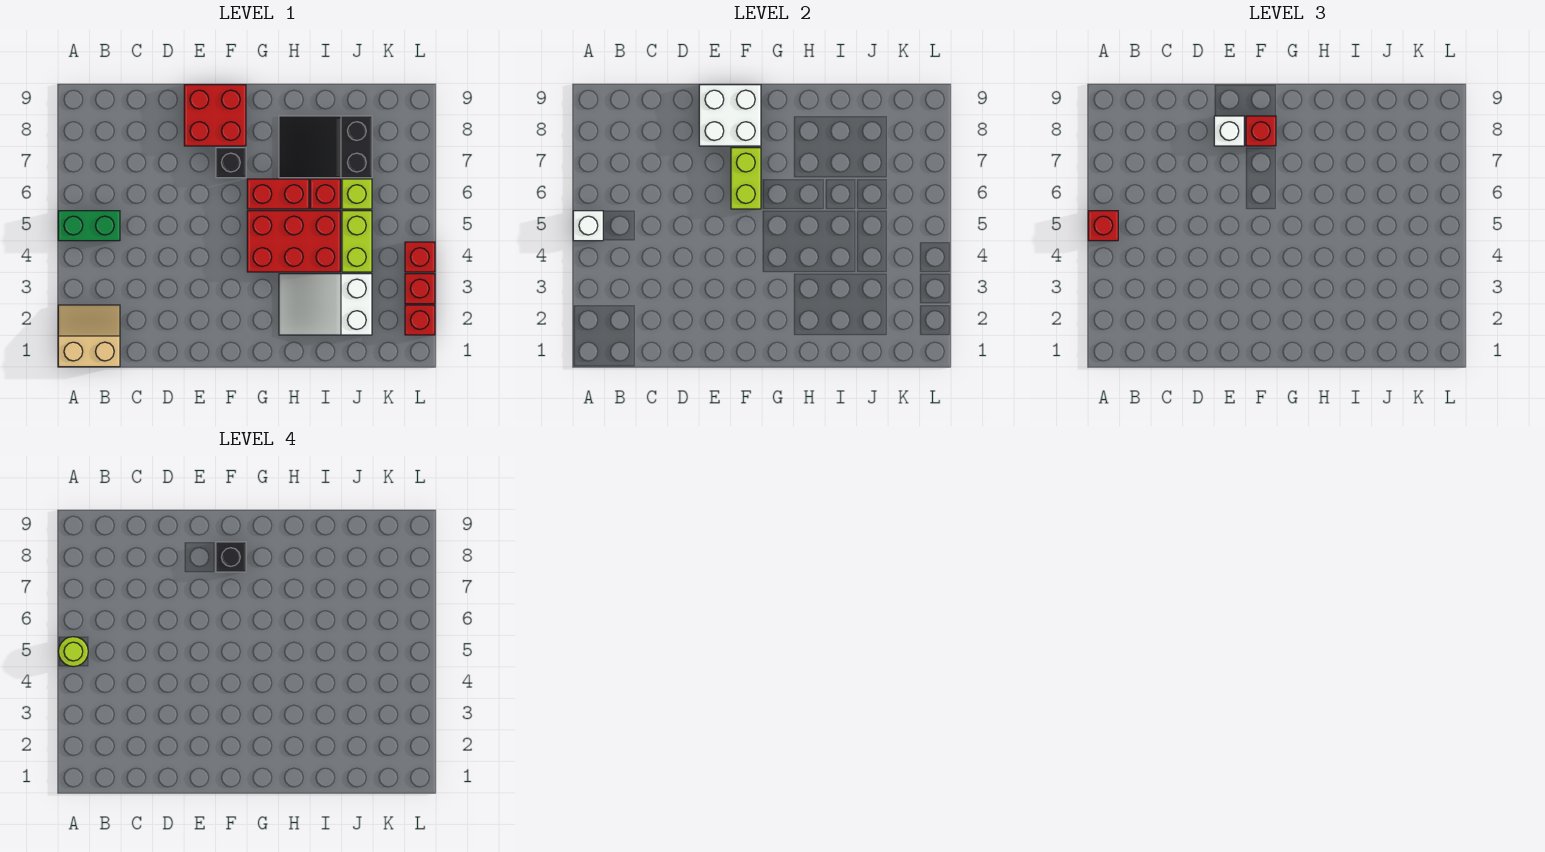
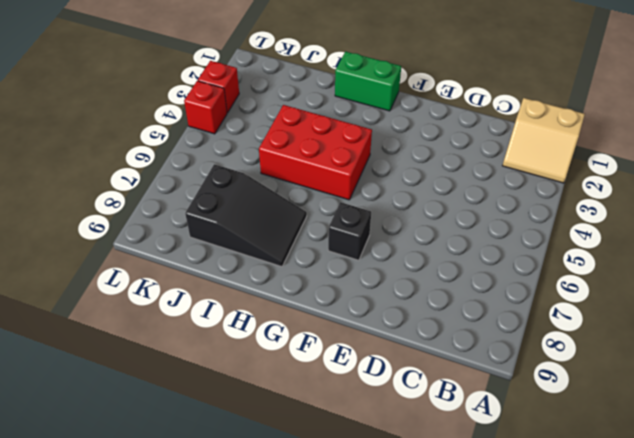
green 1x2 brick [335,52,401,111] -> green 1x2 brick moved to [58,211,120,241]
none -> red 2x2 brick [184,85,246,146]
none -> red 1x2 brick [247,179,309,209]
none -> white 2x3 slope [279,274,372,335]

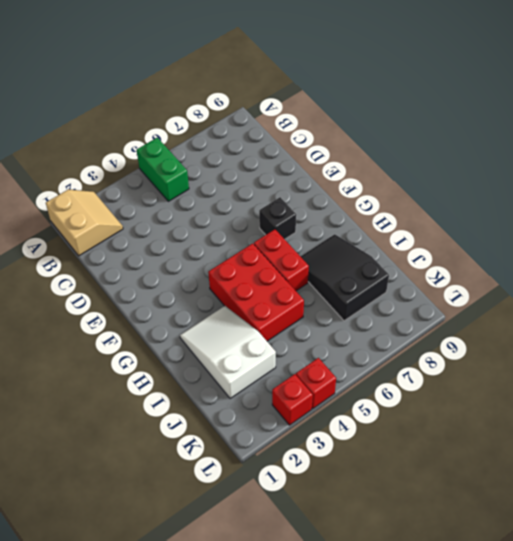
none -> red 2x2 brick [184,85,246,146]
none -> red 1x1 brick [310,179,340,209]
none -> lime 1x2 brick [342,211,372,272]

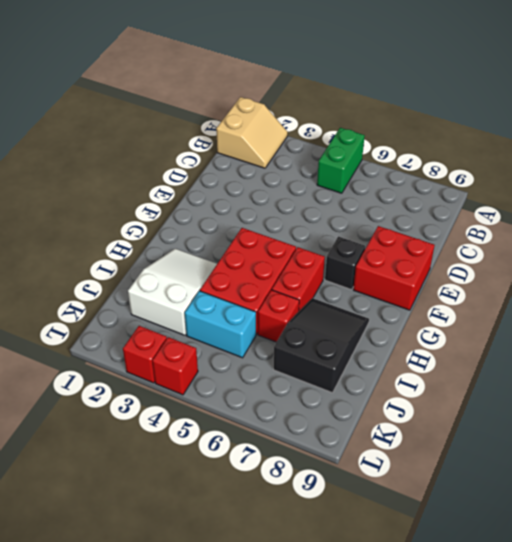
cyan 1x2 brick [185,291,256,358] -> lime 1x2 brick [342,211,372,272]
none -> lime 1x1 brick [342,179,372,209]
none -> red 1x1 brick [405,305,435,335]
none -> white 1x1 brick [573,211,603,241]

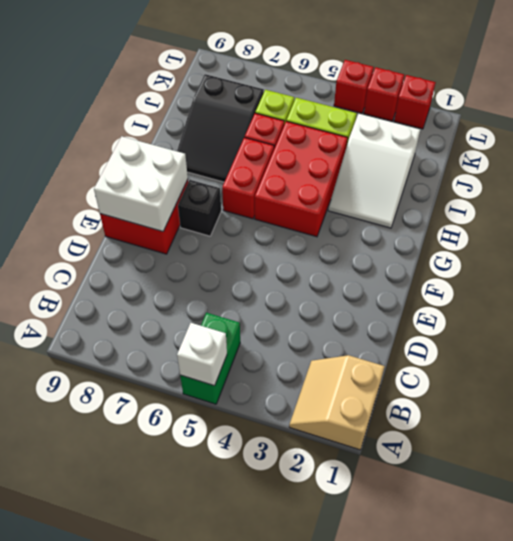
none -> lime 1x2 brick [731,148,761,209]
none -> red 1x1 brick [1088,211,1118,241]
none -> white 1x1 brick [1214,116,1244,146]

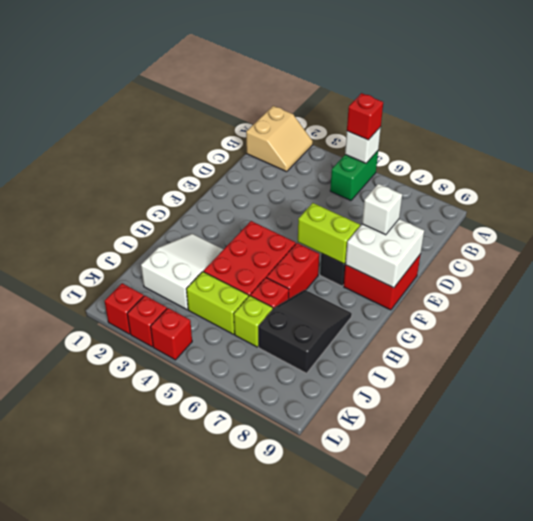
none -> red 1x1 brick [1246,116,1276,146]
none -> lime 1x1 round brick [58,637,88,667]
none -> black 1x1 brick [216,542,246,572]

